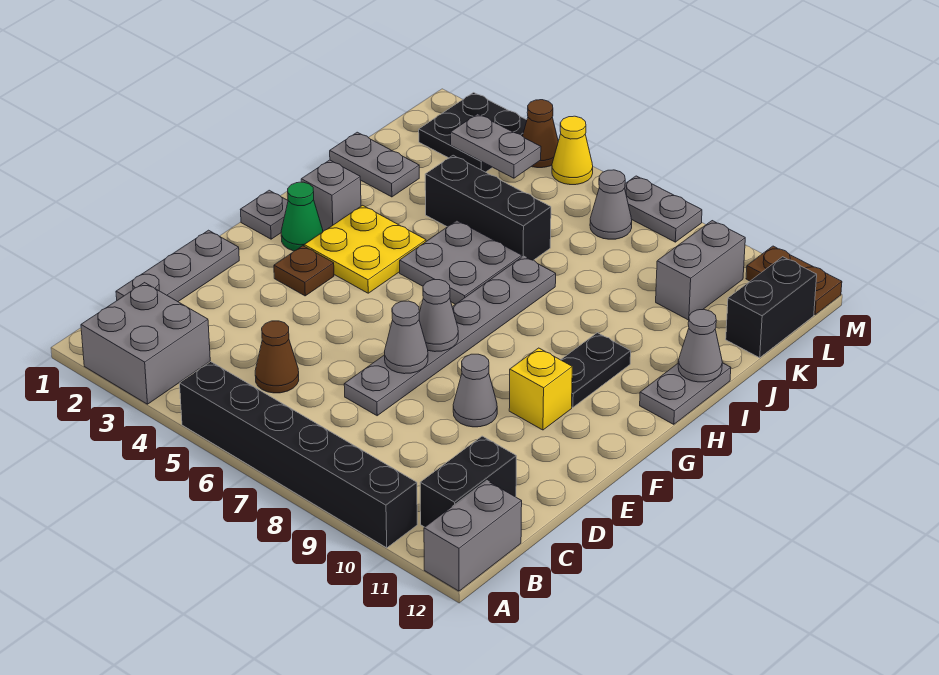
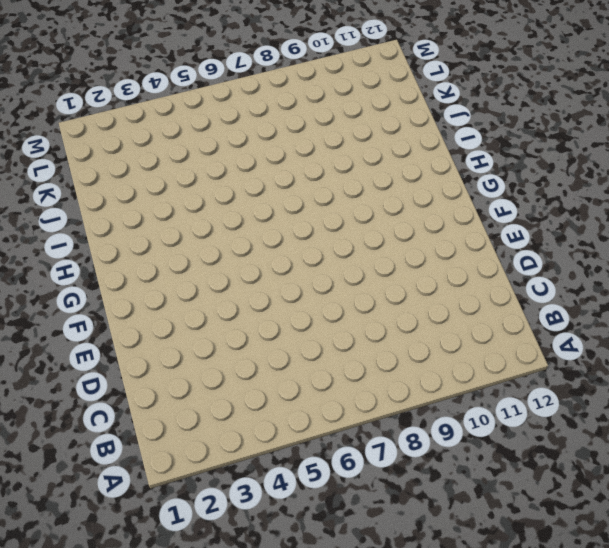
none -> grey 2x2 brick [81,283,210,404]
none -> black 1x6 brick [180,362,417,548]
none -> grey 1x2 brick [424,481,522,591]
none -> black 1x2 brick [420,436,516,527]

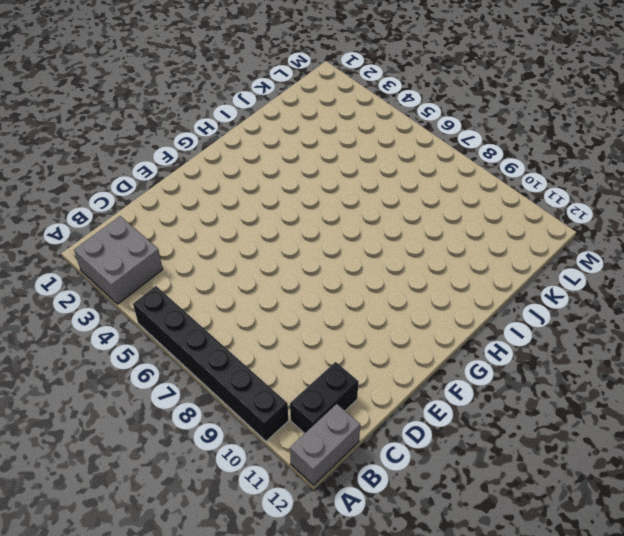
none -> grey 1x3 plate [116,230,239,302]
none -> brown 1x1 cone [255,321,299,393]
none -> grey 1x6 plate [344,256,556,416]
none -> grey 1x1 cone [453,354,497,427]

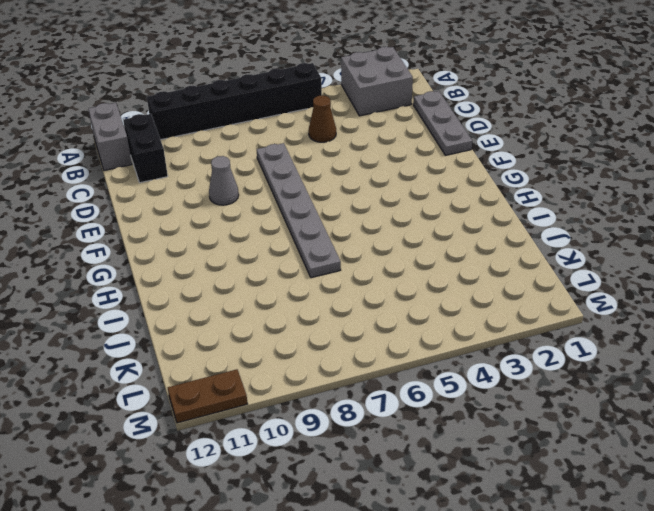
none -> brown 1x1 plate [274,246,334,296]
none -> yellow 1x1 brick [509,348,572,430]
none -> grey 1x1 plate [241,190,288,239]
none -> green 1x1 cone [281,182,323,251]

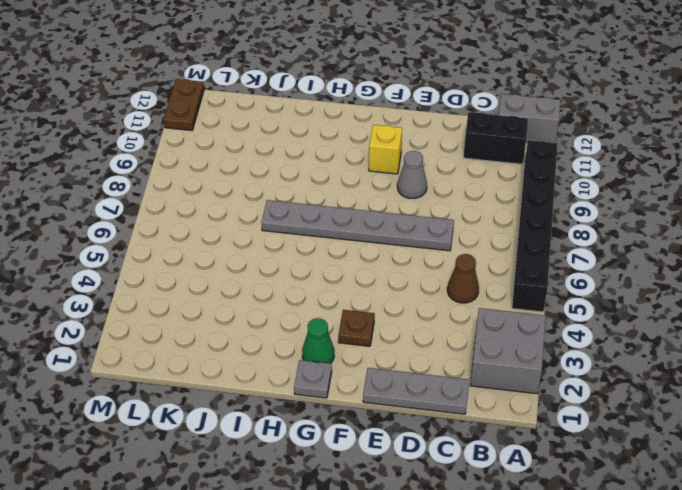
none -> yellow 2x2 plate [304,205,426,293]
none -> black 1x2 plate [561,333,631,407]
none -> grey 1x1 brick [301,160,361,231]
none -> grey 2x2 plate [400,221,522,304]

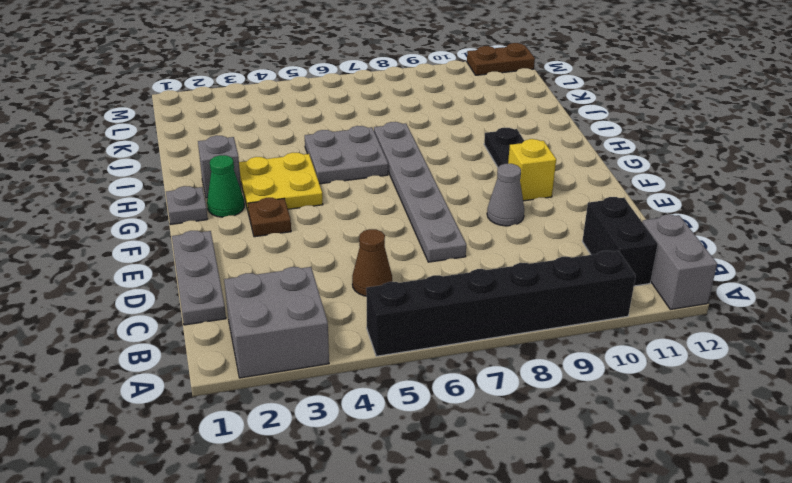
none -> grey 1x2 plate [640,363,731,424]
none -> grey 1x2 plate [330,132,419,197]
none -> black 1x3 brick [425,155,551,260]
none -> grey 1x2 brick [656,221,745,320]

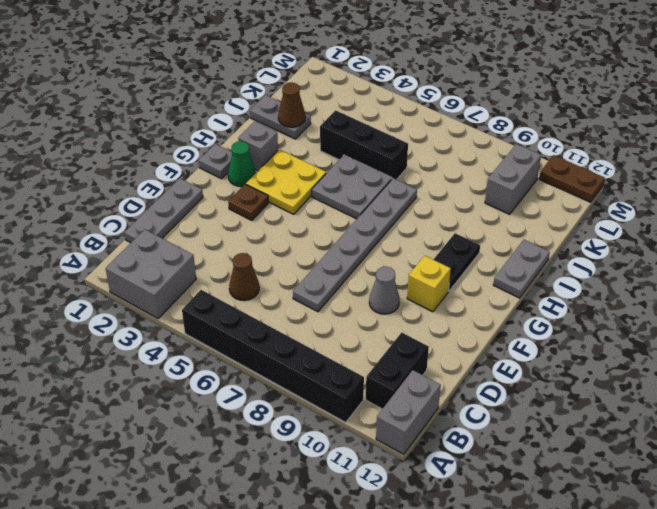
brown 1x1 cone [278,82,305,127] -> brown 1x1 cone moved to [523,100,558,168]
none -> black 1x2 brick [726,257,817,358]
none -> black 2x2 plate [419,93,527,172]
none -> grey 1x1 cone [590,170,632,239]
none -> yellow 1x1 cone [552,116,593,185]

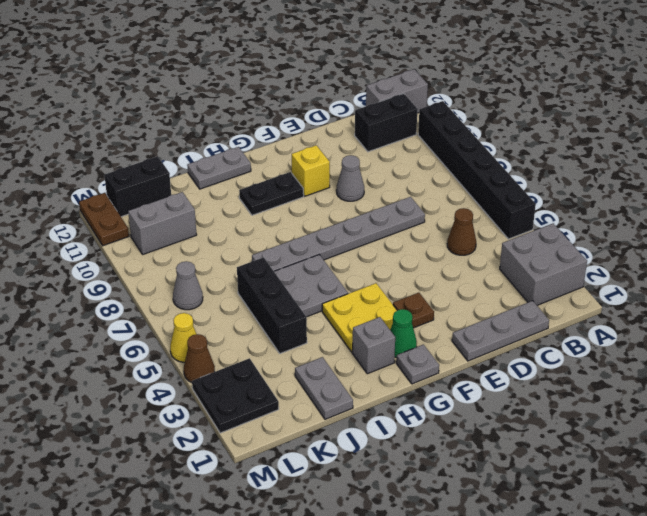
none -> grey 1x2 plate [625,176,702,242]
none -> grey 1x1 cone [385,301,428,374]
none -> grey 1x1 cone [419,280,458,352]
none -> grey 1x1 cone [678,310,722,382]

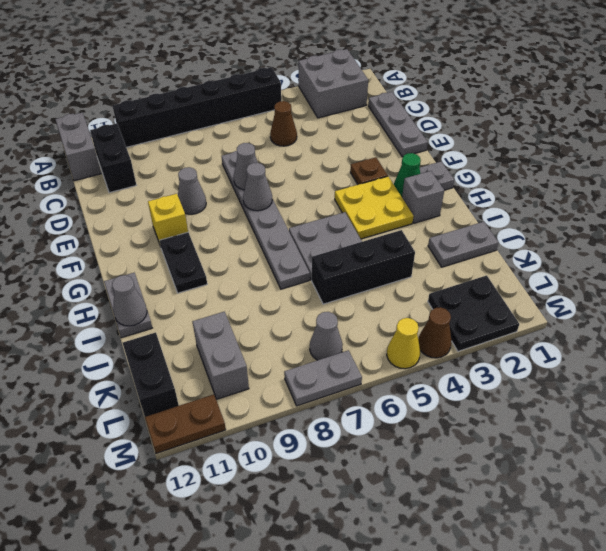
none -> grey 1x2 plate [451,114,541,178]

